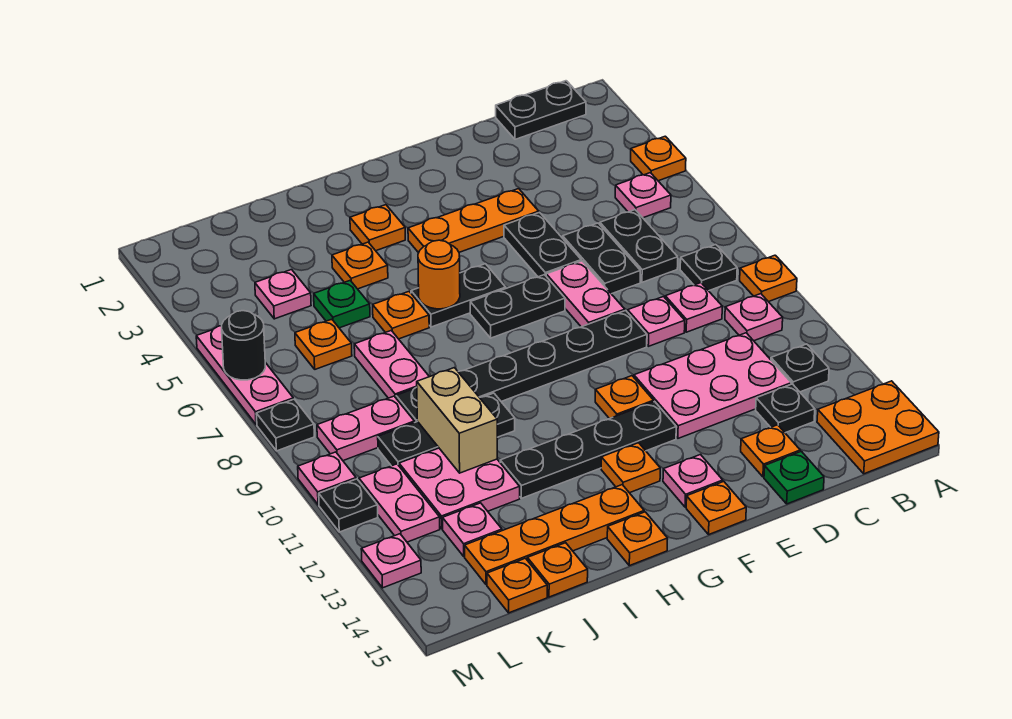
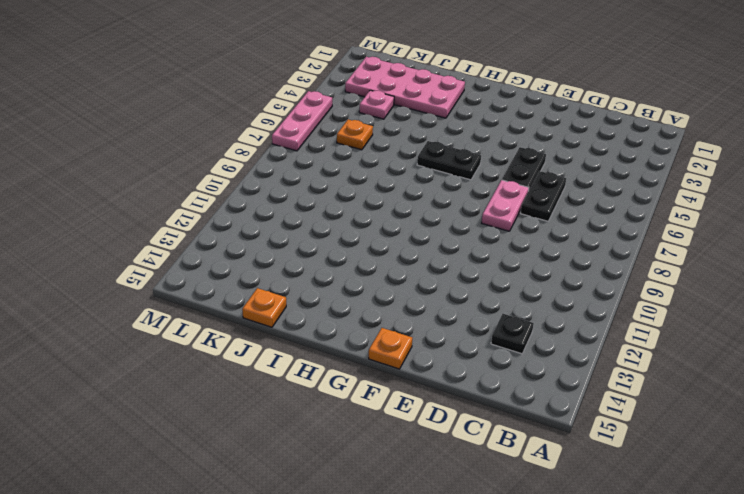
pink 2x4 plate [345,57,465,118] -> none
none -> orange 1x1 plate [631,136,686,181]
none -> orange 1x1 plate [740,255,797,302]
none -> orange 2x2 plate [817,381,939,474]
none -> black 1x2 plate [496,81,586,139]

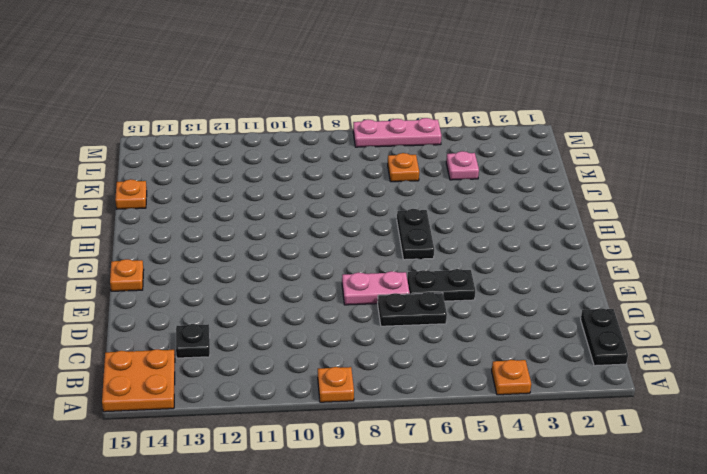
none -> pink 1x1 plate [615,173,671,218]
none -> black 1x1 plate [680,245,737,291]
none -> pink 1x1 plate [725,294,783,341]
none -> black 1x1 plate [771,344,829,392]

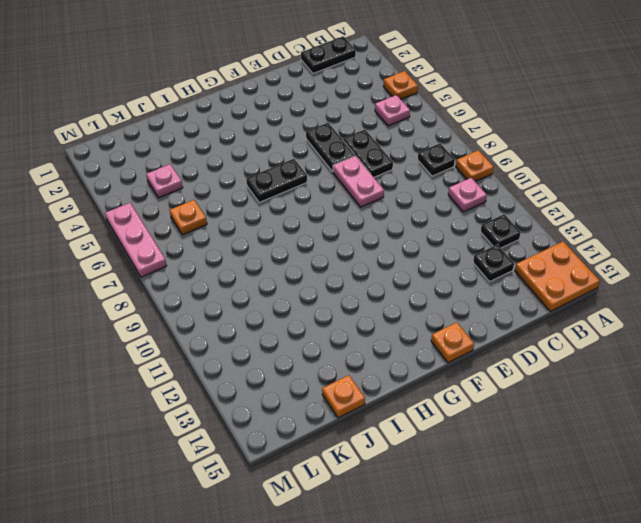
none -> black 1x2 plate [600,210,678,282]
none -> pink 1x1 plate [665,283,722,332]
none -> pink 2x3 plate [634,333,791,438]
none -> pink 1x1 plate [628,297,685,346]

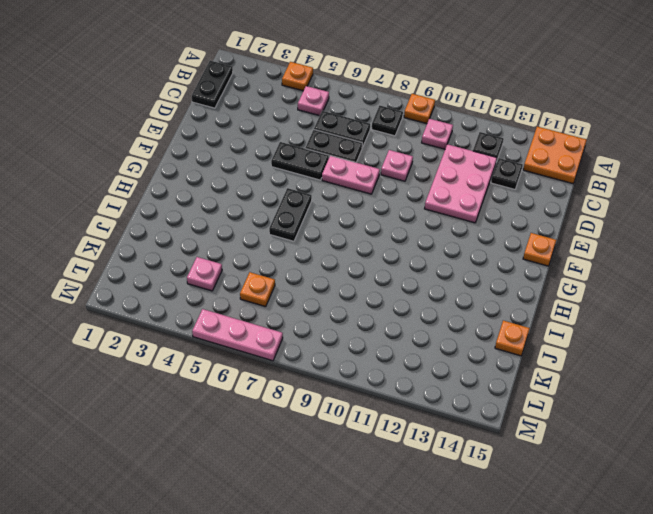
none -> pink 1x1 plate [665,283,722,332]
none -> orange 1x1 plate [741,425,800,477]
none -> green 1x1 plate [764,451,824,504]
none -> orange 1x3 plate [408,189,539,253]

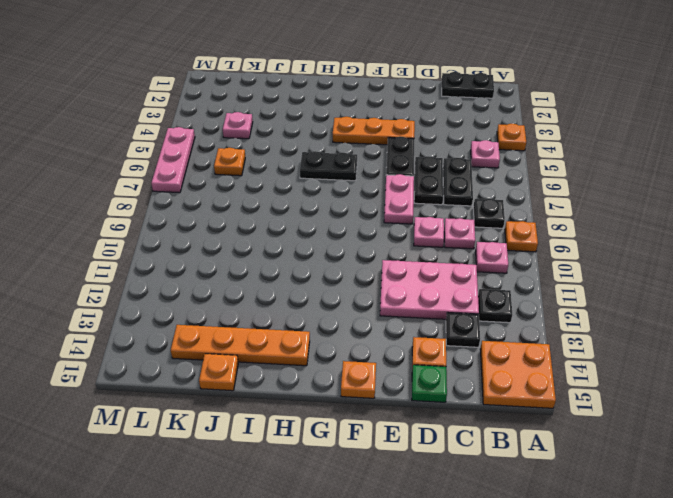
none -> black 1x6 plate [396,311,647,423]
none -> black 1x2 plate [470,275,565,338]
none -> orange 1x1 plate [595,376,654,419]
none -> black 1x4 plate [500,402,676,498]

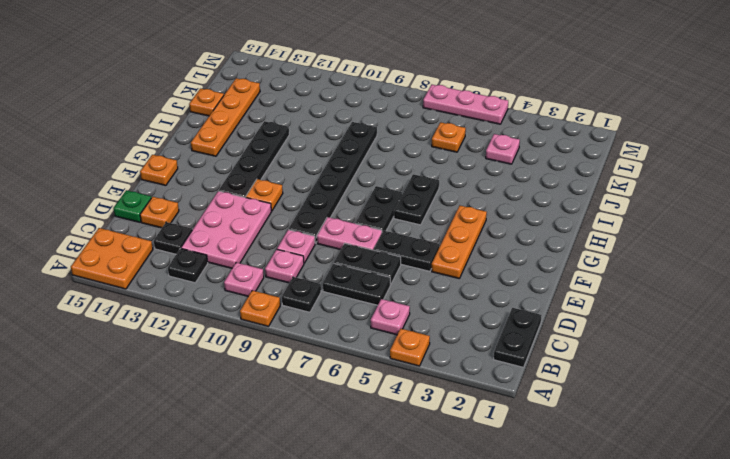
none -> pink 1x1 plate [663,455,723,507]
none -> orange 1x1 plate [601,443,660,493]
none -> orange 1x1 plate [350,205,405,251]
none -> orange 1x1 plate [607,512,668,566]

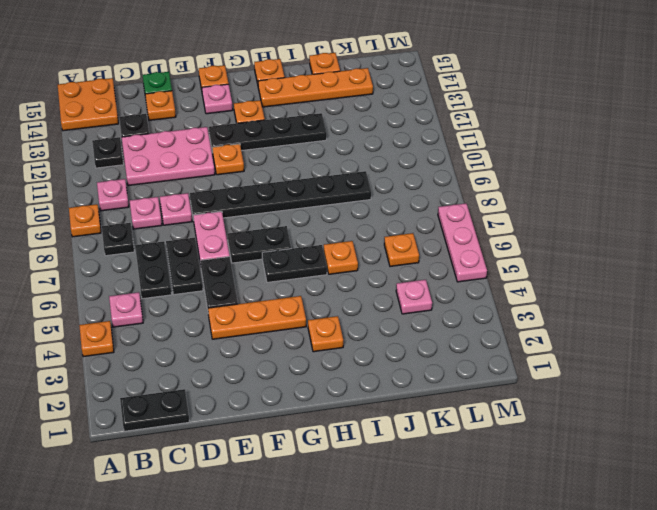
none -> orange 1x1 plate [332,242,388,289]
none -> black 1x3 plate [378,393,515,466]
none -> green 1x1 plate [314,281,370,328]
none -> pink 1x2 plate [354,331,429,398]

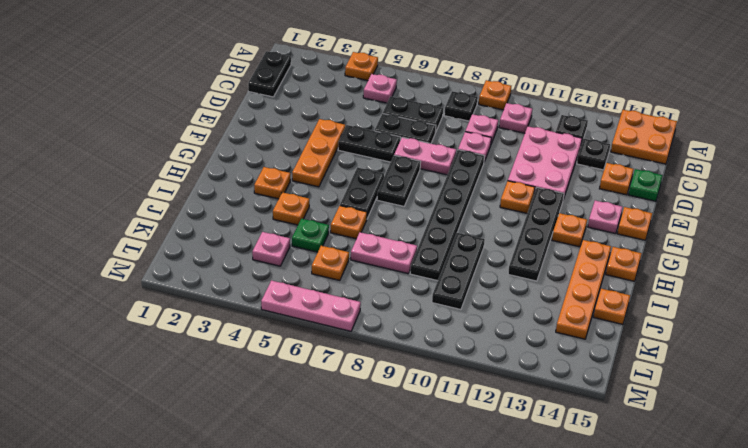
none -> pink 2x2 plate [399,448,520,529]
none -> pink 1x2 plate [317,396,414,461]
none -> pink 1x1 plate [443,503,502,556]
none -> orange 1x1 plate [487,558,547,613]

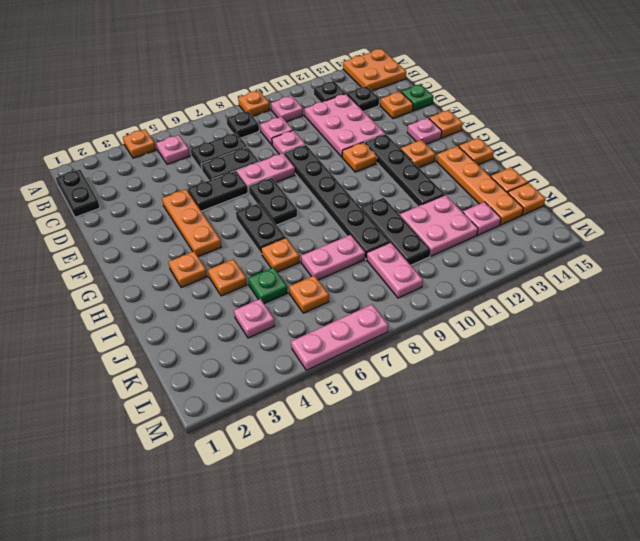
none -> pink 1x2 plate [359,464,440,542]
none -> black 1x1 plate [256,399,314,451]
none -> pink 1x1 plate [298,452,356,505]
none -> black 1x1 plate [319,479,378,532]

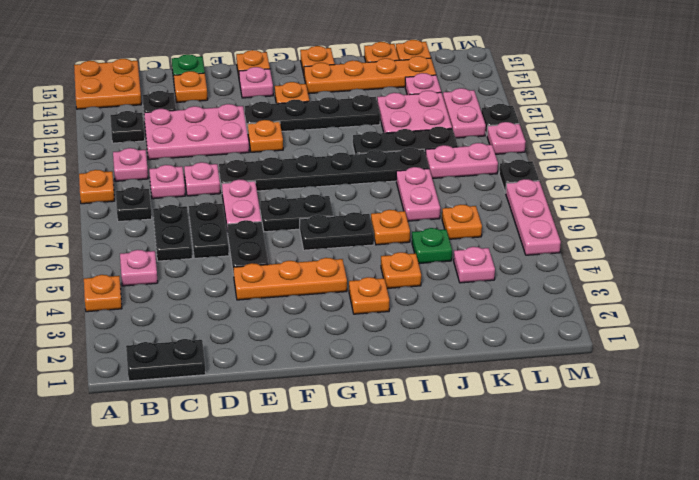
none -> pink 1x1 plate [361,534,421,588]
none -> orange 1x1 round brick [418,240,460,309]
none -> tan 1x2 brick [417,368,497,473]
none -> black 1x1 round brick [222,311,265,380]

